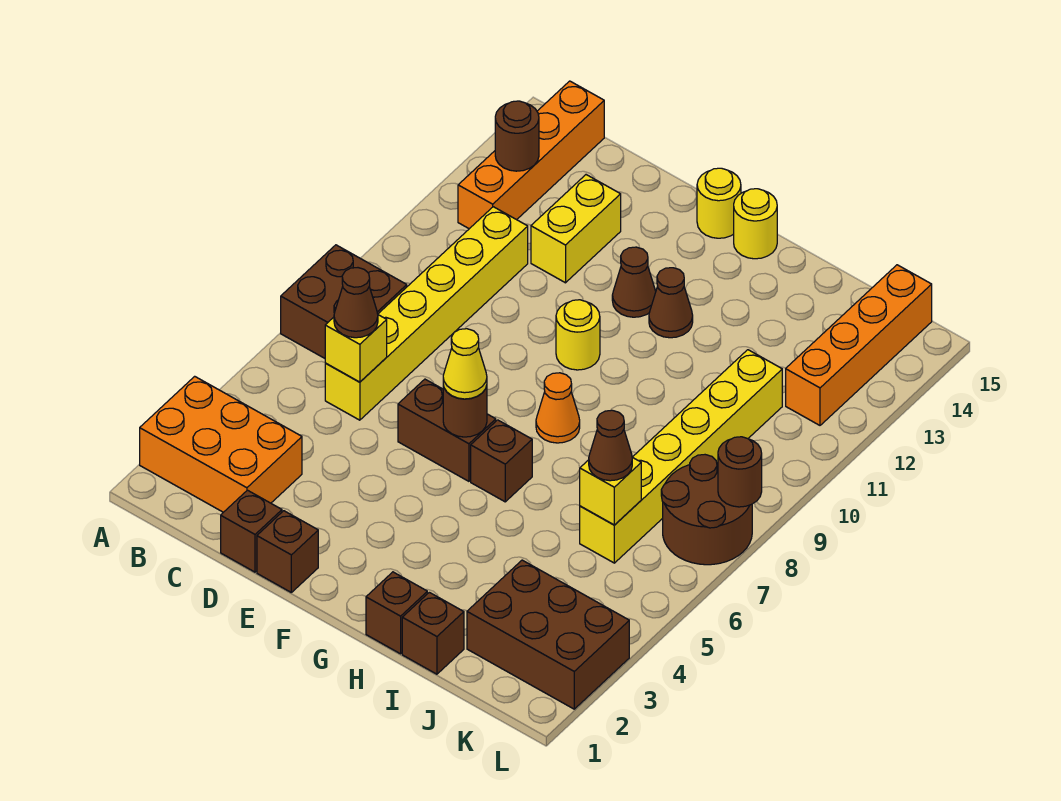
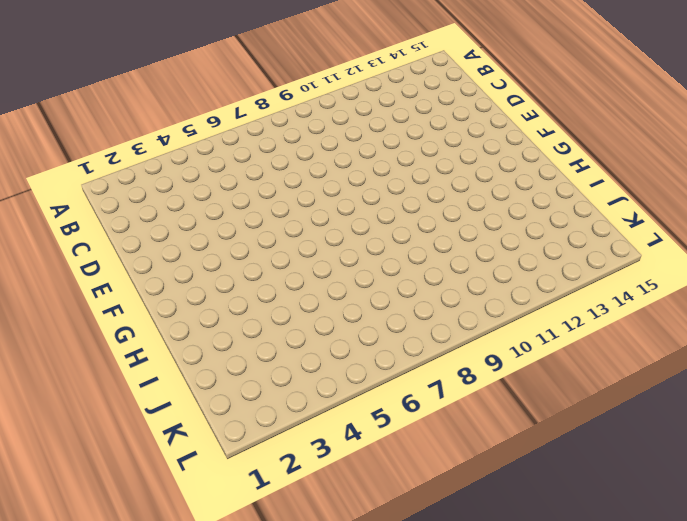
none -> orange 2x3 brick [140,376,302,512]
none -> brown 2x2 brick [281,245,407,358]
none -> orange 1x4 brick [458,81,604,229]

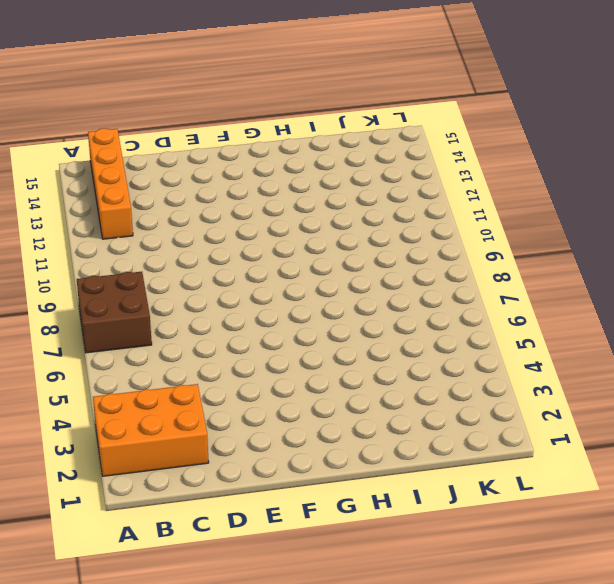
none -> yellow 1x6 brick [325,207,528,420]
none -> brown 1x1 brick [221,490,282,572]
none -> yellow 1x2 brick [531,175,621,283]

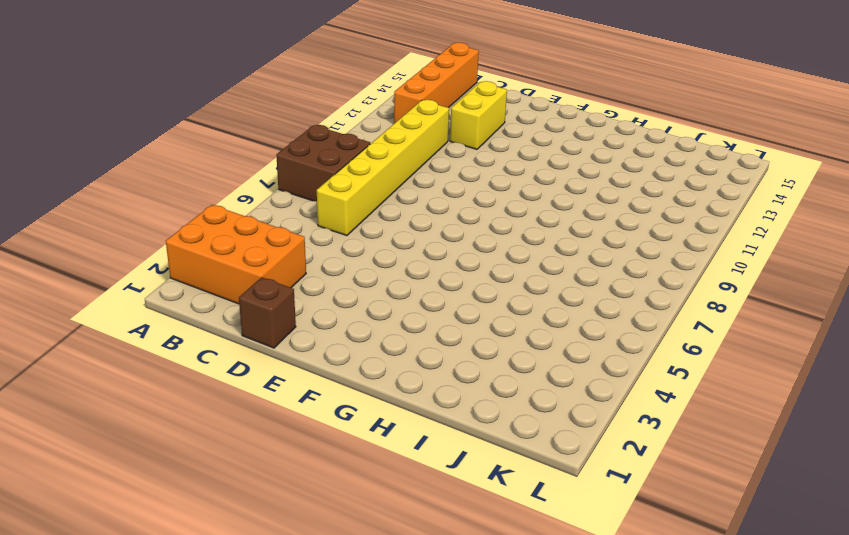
none -> brown 1x1 brick [257,511,318,592]
none -> brown 1x2 brick [398,379,496,481]
none -> yellow 1x1 round brick [556,300,600,370]

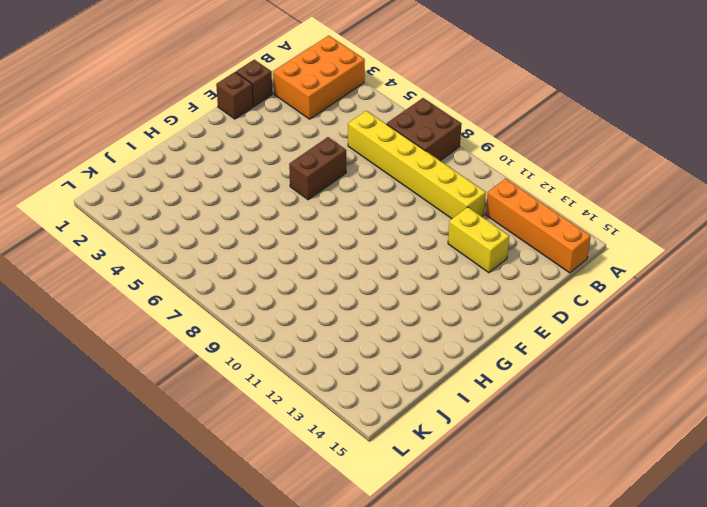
none -> yellow 1x1 round brick [556,300,600,370]
none -> brown 1x1 cone [612,247,656,317]
none -> yellow 1x1 round brick [697,168,741,238]

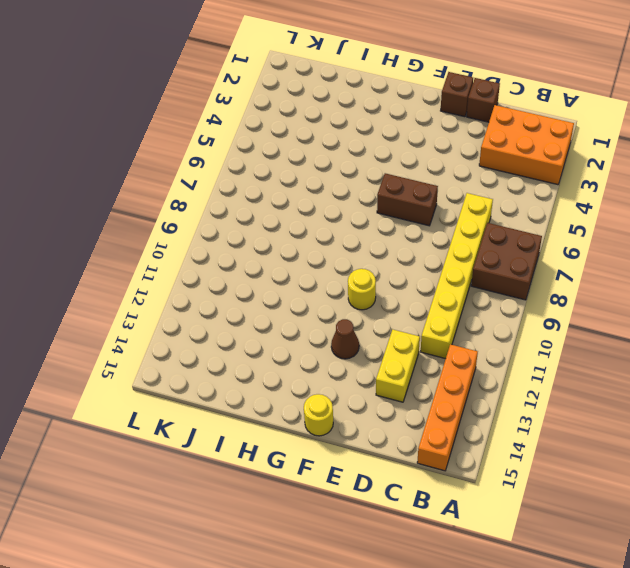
none -> brown 1x1 brick [471,420,532,502]
none -> orange 1x1 cone [536,373,580,443]
none -> brown 1x1 cone [649,268,693,338]

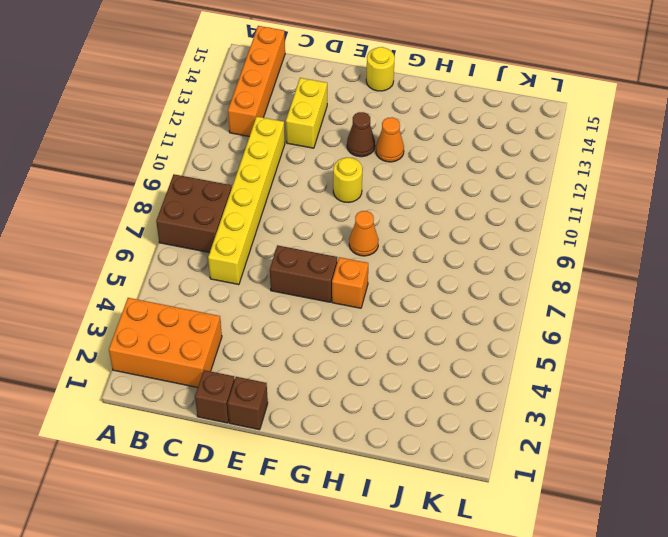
orange 1x1 brick [332,257,368,308] -> brown 1x1 brick [471,420,532,502]
orange 1x1 cone [376,117,404,162] -> brown 1x1 cone [649,268,693,338]
none -> yellow 1x1 round brick [734,189,777,259]
none -> brown 1x1 brick [366,572,427,654]
none -> brown 1x1 brick [402,592,464,674]

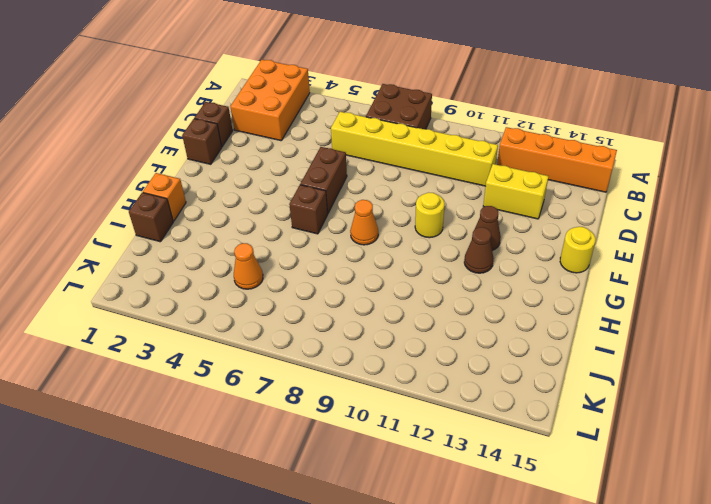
orange 1x1 brick [143,173,186,221] -> brown 1x1 brick [366,572,427,654]
orange 1x1 cone [234,243,263,289] -> none
none -> yellow 1x1 round brick [734,189,777,259]
none -> brown 2x3 brick [467,560,629,709]
none -> yellow 1x6 brick [580,350,782,563]

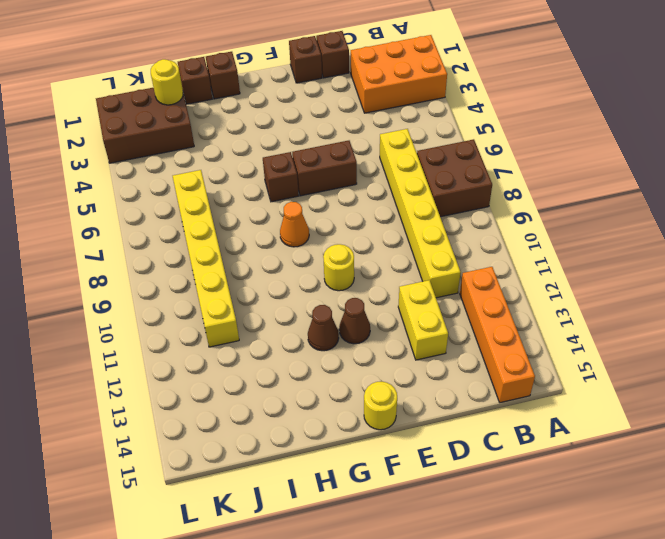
yellow 1x1 round brick [151,59,183,105] -> yellow 1x1 round brick moved to [734,189,777,259]
none -> brown 2x2 round brick [661,455,752,565]
none -> orange 1x4 brick [786,265,932,425]
none -> brown 1x1 round brick [495,101,539,171]

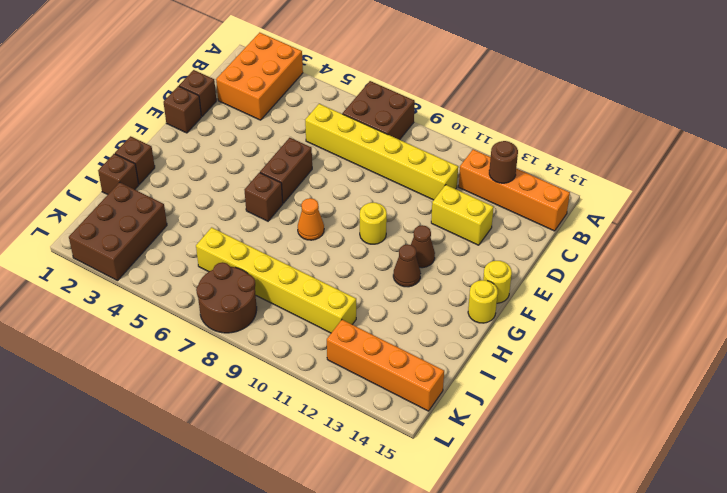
none -> yellow 1x1 brick [325,315,387,382]
none -> brown 1x1 round brick [443,385,487,437]
none -> yellow 1x1 brick [580,457,641,525]

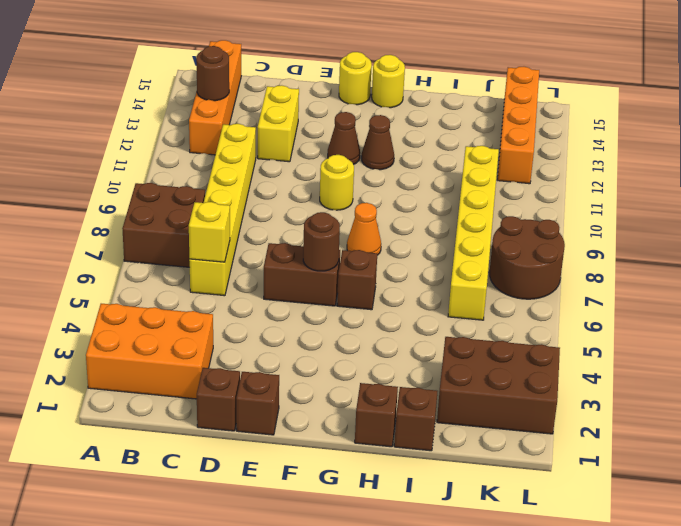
none -> yellow 1x1 brick [580,457,641,525]
none -> brown 1x1 round brick [718,437,762,507]
none -> brown 1x1 cone [334,268,378,338]

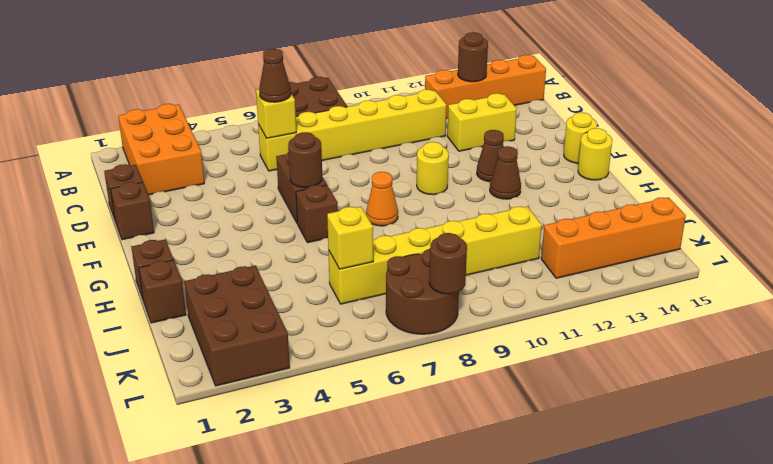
none -> yellow 1x1 cone [443,329,487,399]
none -> brown 1x1 cone [589,410,632,481]

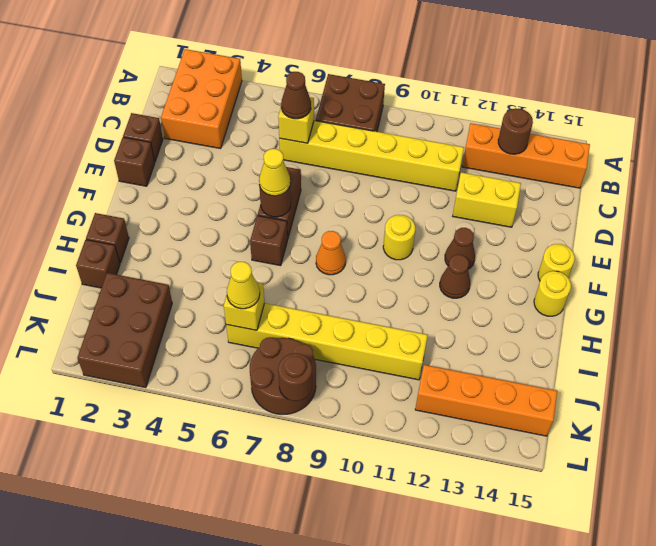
yellow 1x1 cone [227,262,260,309] -> brown 1x1 cone [589,410,632,481]

